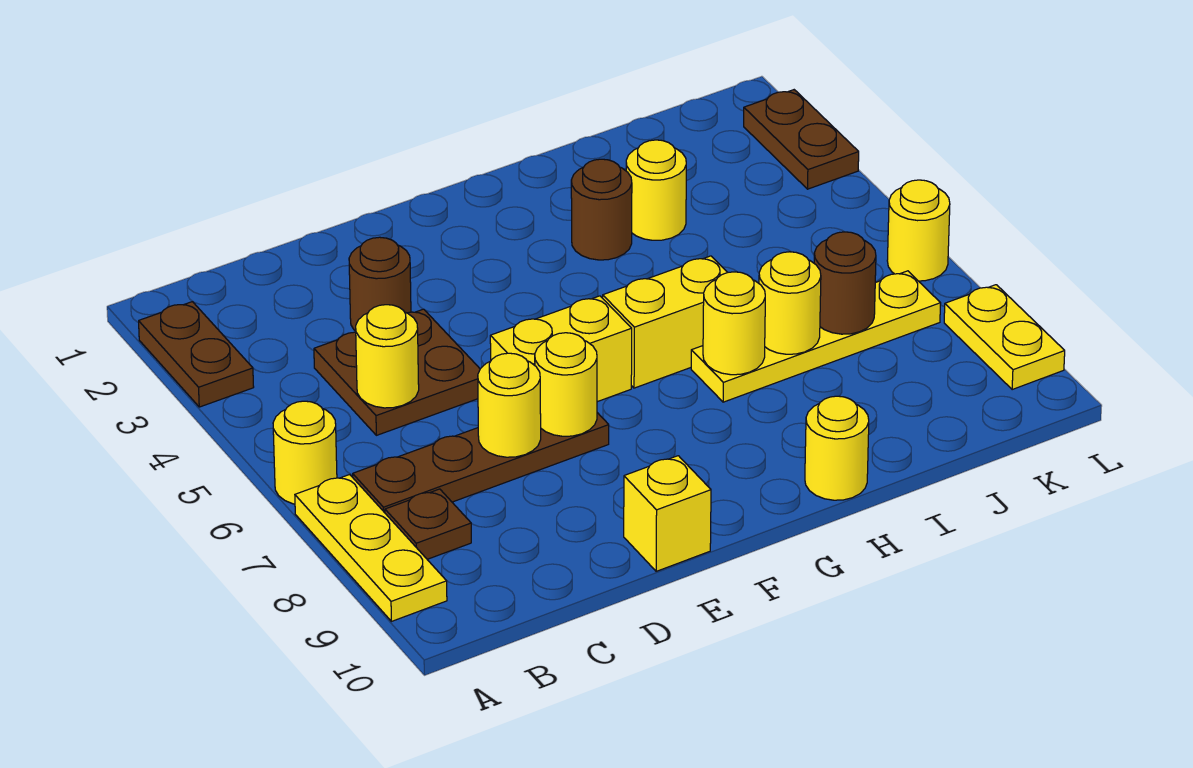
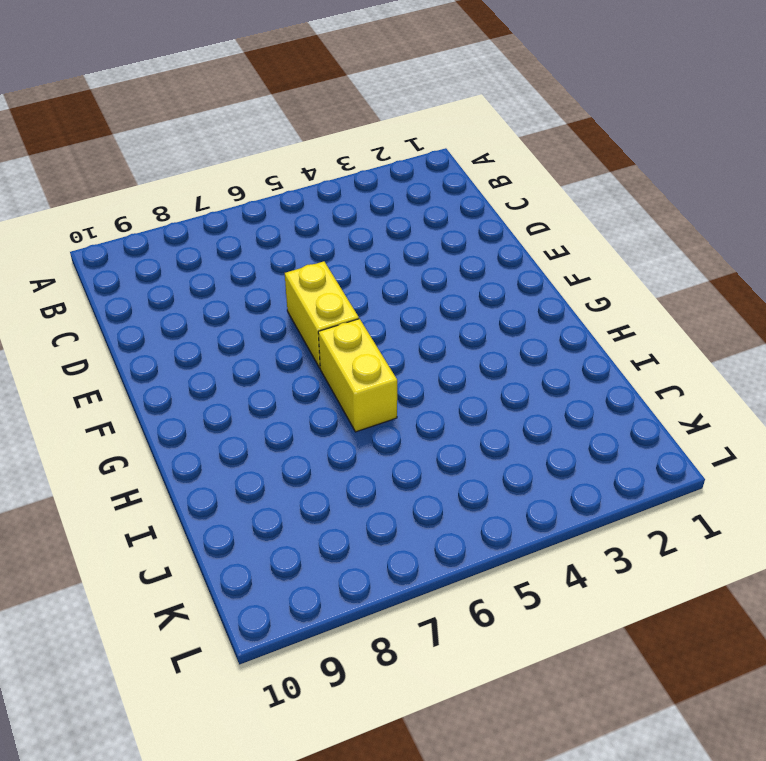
none -> brown 1x2 plate [139,302,254,407]
none -> yellow 1x1 round brick [273,401,337,504]
none -> yellow 1x3 plate [295,475,447,621]

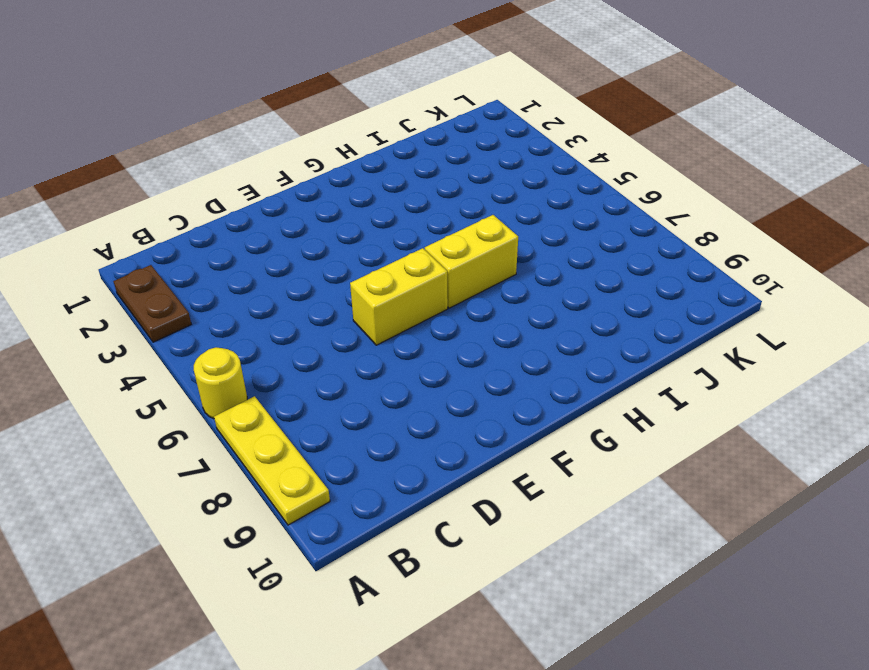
none -> brown 1x4 plate [353,413,609,513]
none -> brown 1x1 plate [385,489,471,559]
none -> brown 2x2 plate [314,309,480,435]

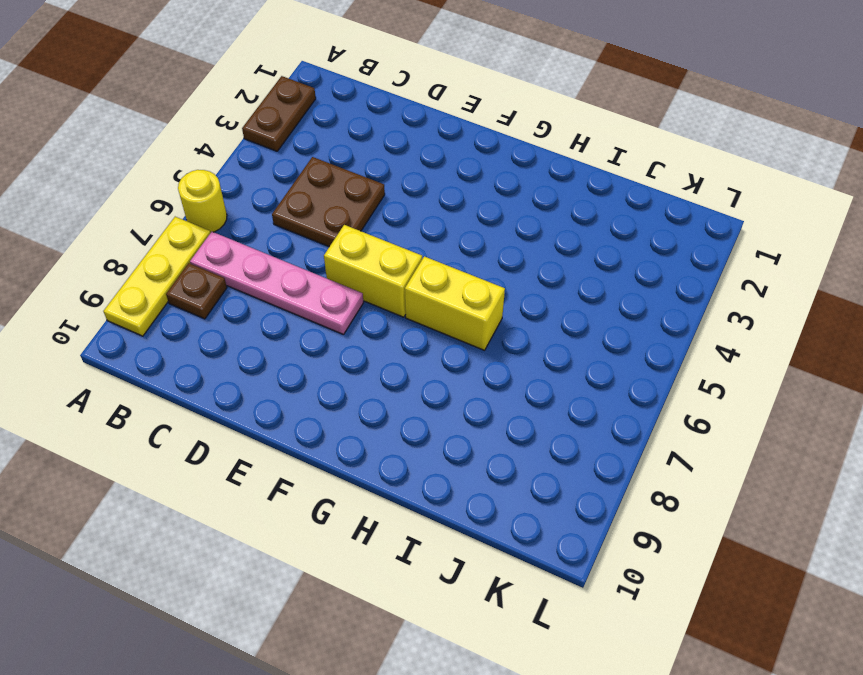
pink 1x4 plate [190,232,363,335] -> brown 1x4 plate [353,413,609,513]
none -> brown 1x1 round brick [349,237,411,331]
none -> yellow 1x1 brick [624,456,711,571]
none -> brown 1x1 round brick [571,159,632,260]

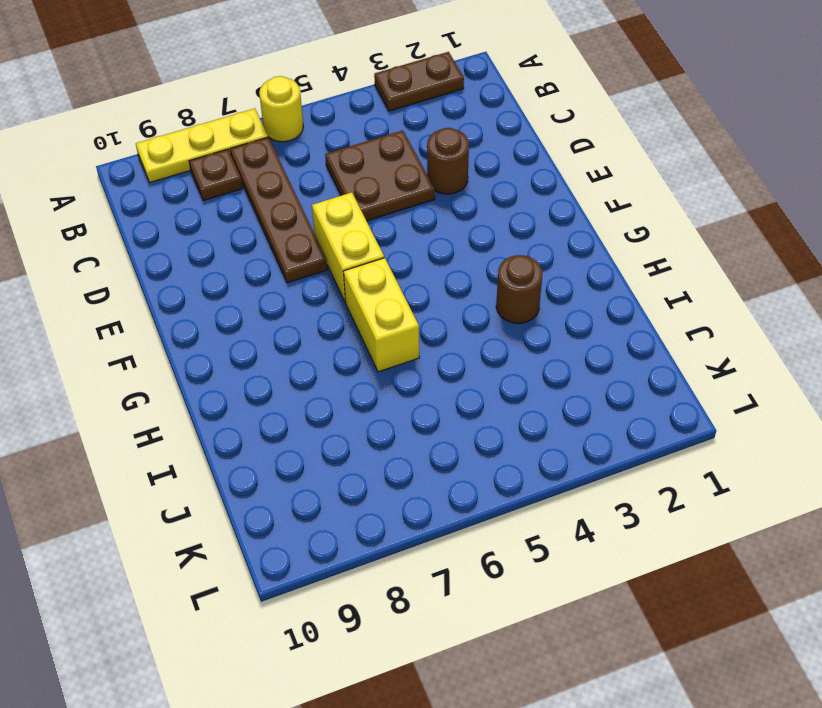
none -> yellow 1x1 brick [624,456,711,571]
none -> yellow 1x4 plate [691,271,941,402]
none -> yellow 1x1 round brick [805,396,869,500]

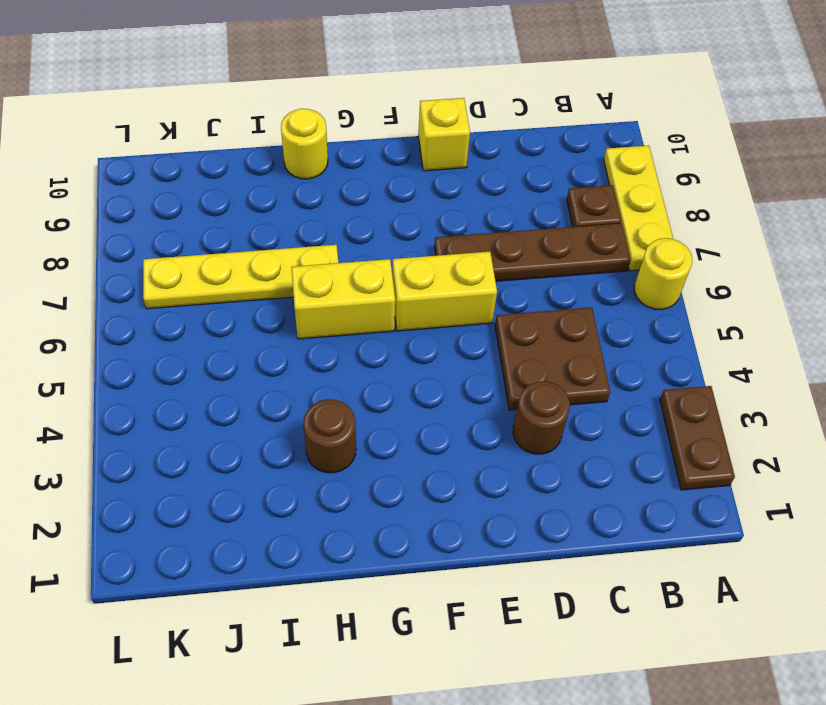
none -> yellow 1x1 round brick [626,140,686,240]
none -> brown 1x2 plate [744,90,859,189]
none -> yellow 1x1 round brick [887,180,950,281]

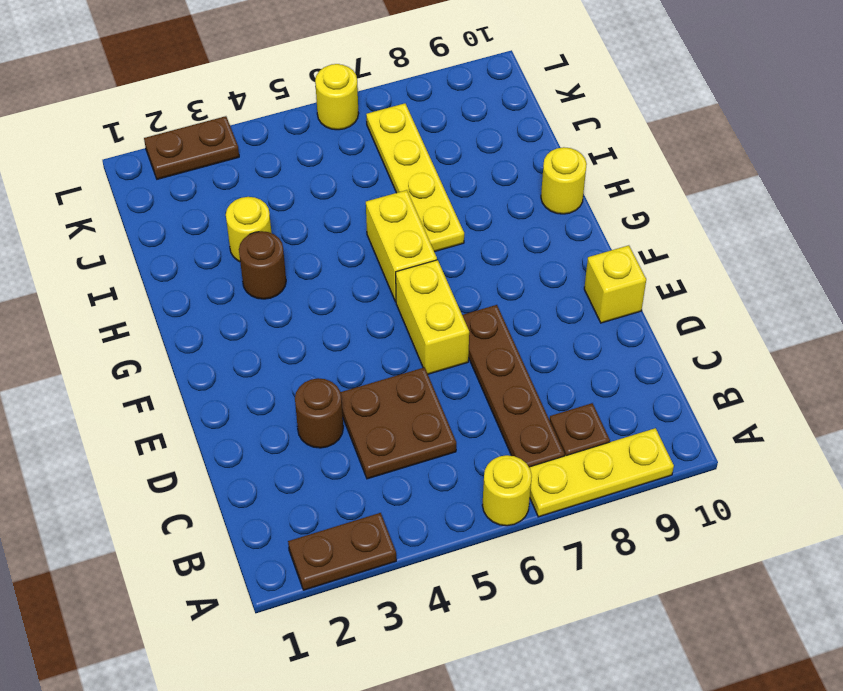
none -> yellow 1x2 plate [944,285,1065,390]
none -> yellow 1x1 round brick [356,305,419,408]
none -> yellow 1x1 round brick [478,353,541,457]

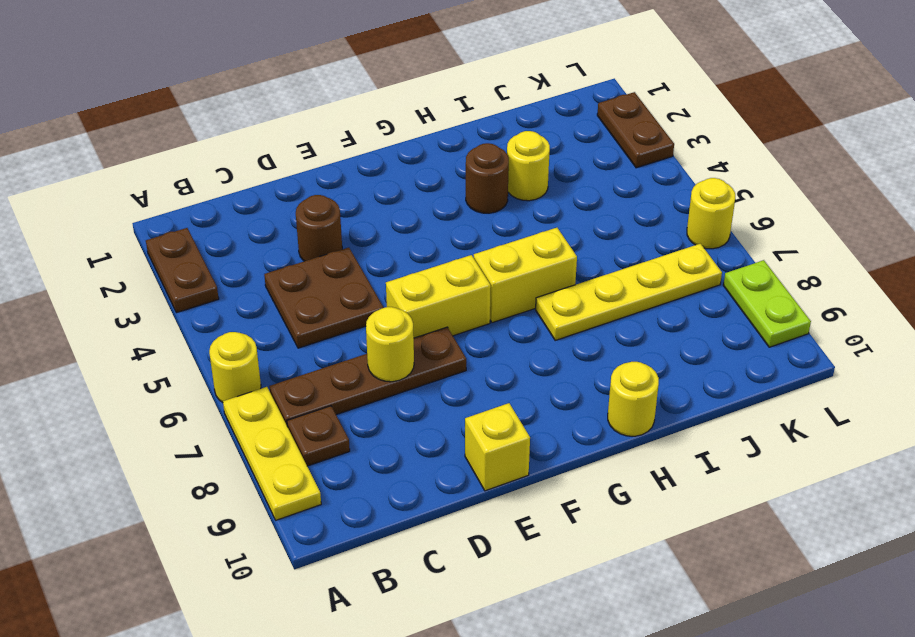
lime 1x2 plate [723,260,811,347] -> yellow 1x2 plate [944,285,1065,390]
none -> yellow 1x1 round brick [356,305,419,408]
none -> yellow 1x1 round brick [535,333,597,436]
none -> yellow 1x1 round brick [703,272,765,375]

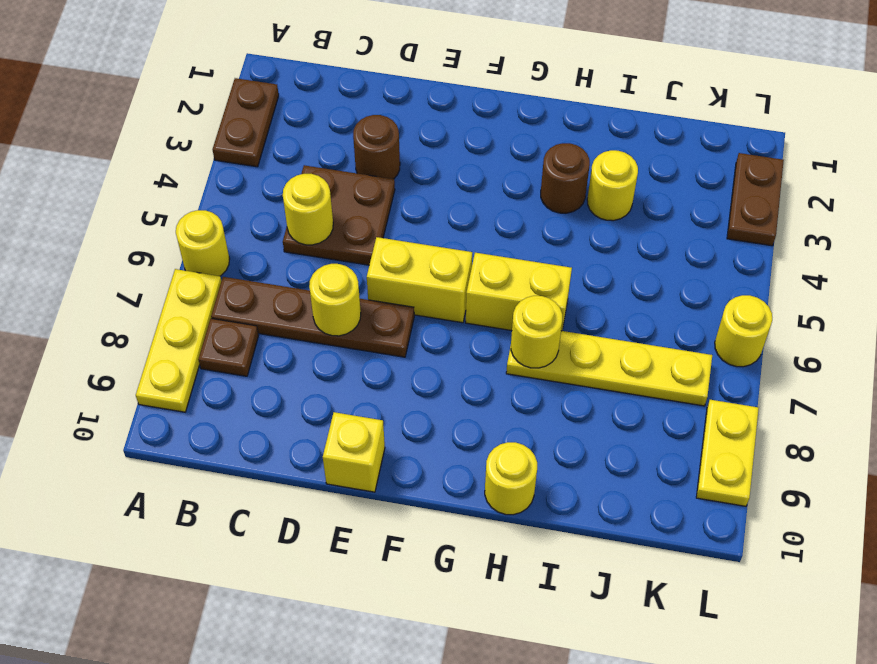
none -> yellow 1x1 round brick [535,333,597,436]
none -> yellow 1x1 round brick [759,252,821,354]
none -> brown 1x1 round brick [814,232,876,334]

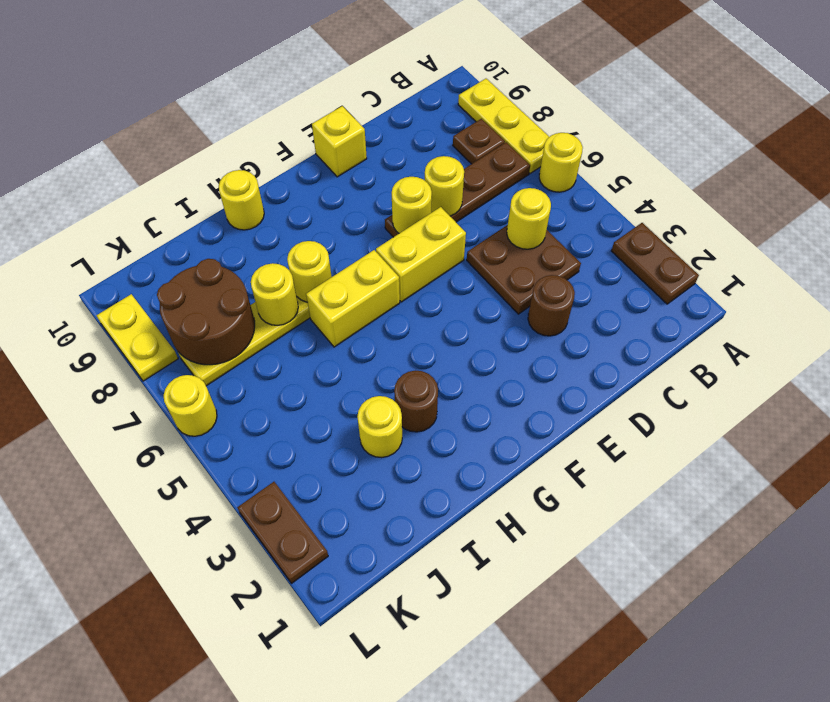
brown 2x2 round brick [157,259,255,365] -> brown 1x1 round brick [814,232,876,334]

